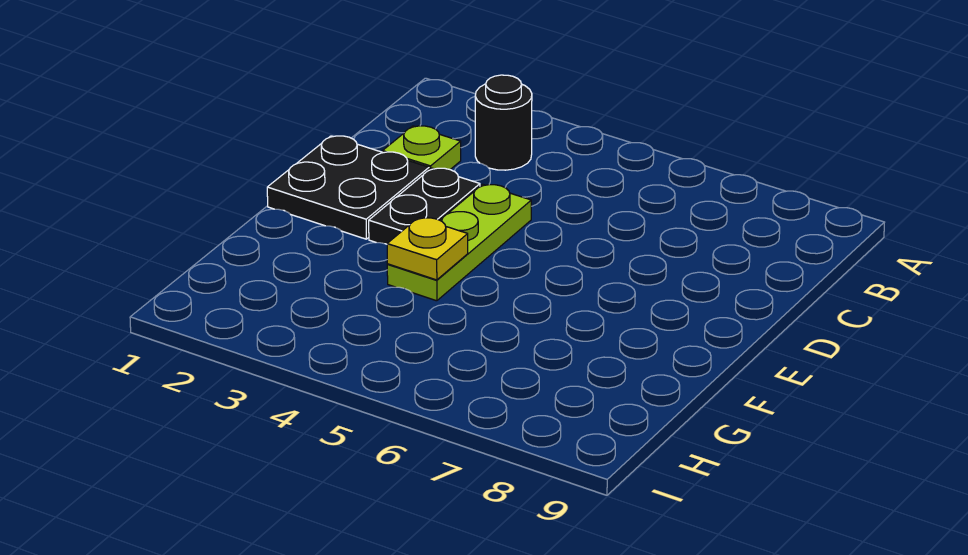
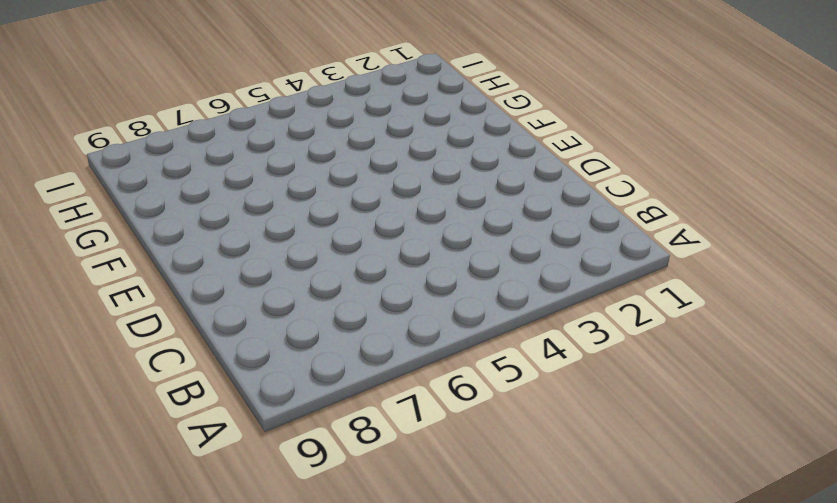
none -> black 1x1 round brick [475,75,532,170]
none -> lime 1x1 plate [383,126,461,170]

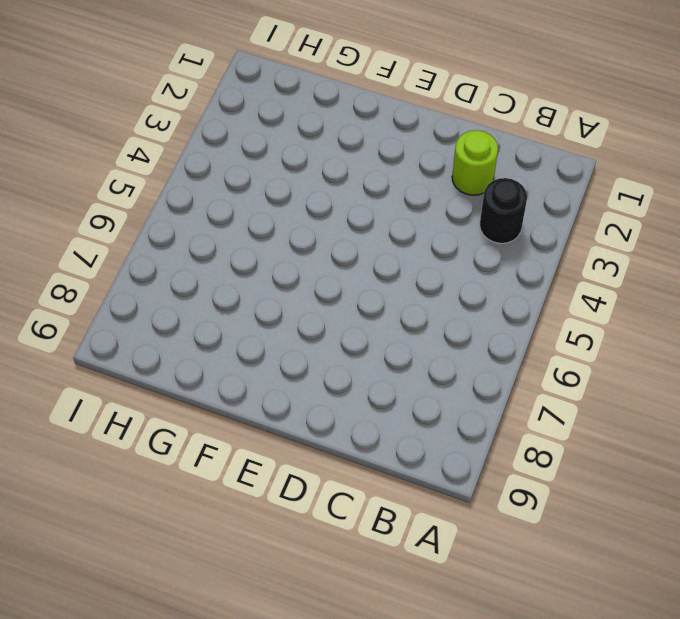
lime 1x1 round brick [452,130,498,195] -> lime 1x1 plate [383,126,461,170]
none -> black 2x2 plate [267,136,429,239]
none -> black 1x2 plate [369,168,480,244]

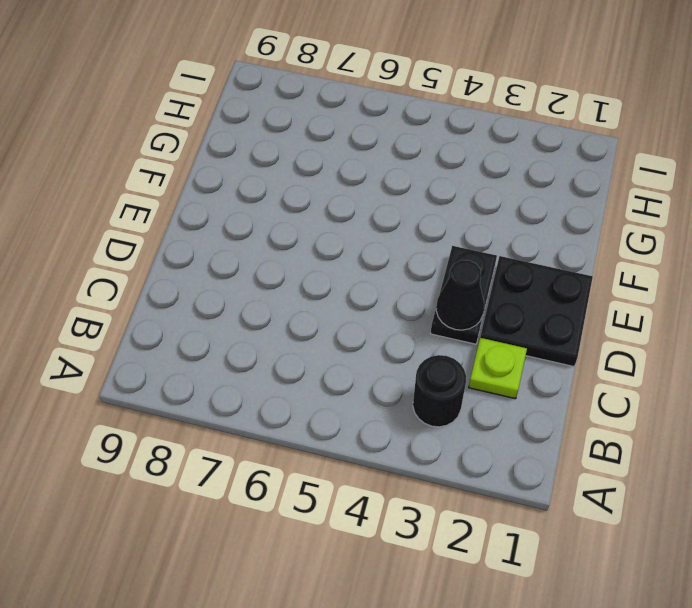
black 1x1 cone [436,260,484,330] -> none
none -> lime 1x3 plate [387,184,531,301]
none -> yellow 1x1 plate [387,218,468,280]

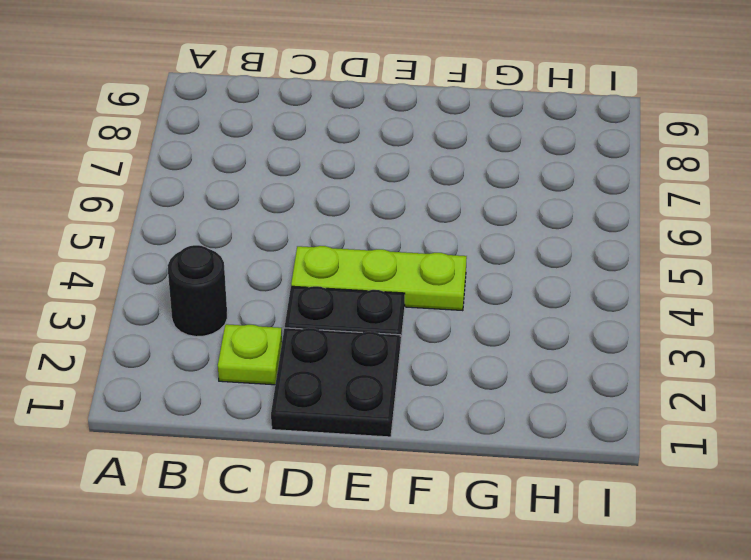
none -> yellow 1x1 plate [387,218,468,280]

